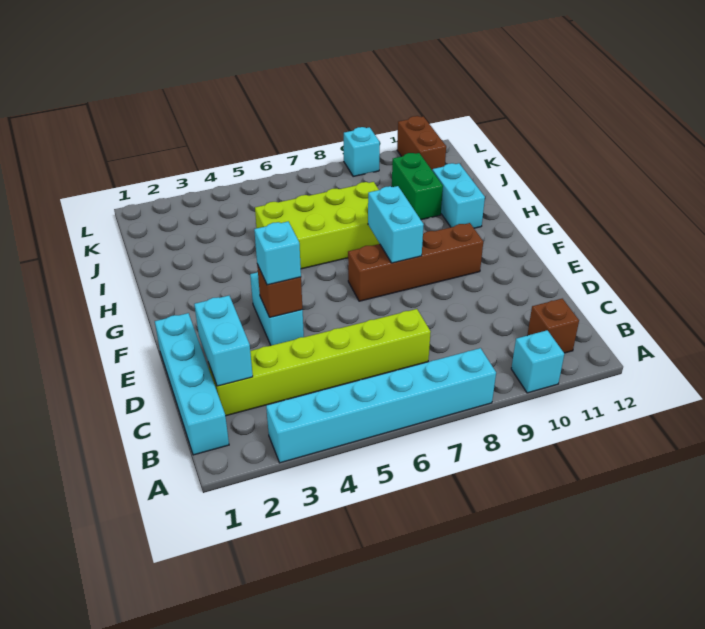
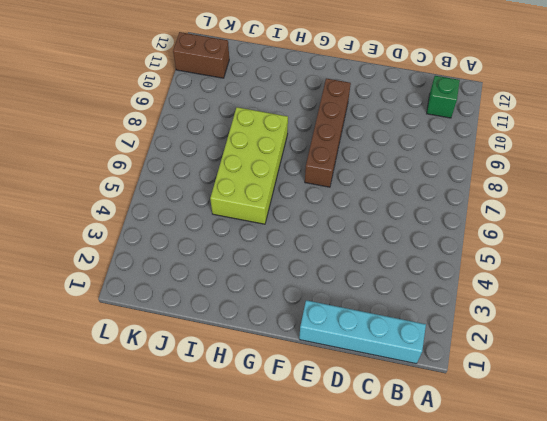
green 1x1 brick [427,76,460,118] -> brown 1x1 brick [527,299,579,353]
none -> cyan 1x6 brick [266,348,496,463]
none -> cyan 1x1 brick [511,330,564,393]
none -> lime 1x6 brick [208,309,431,416]

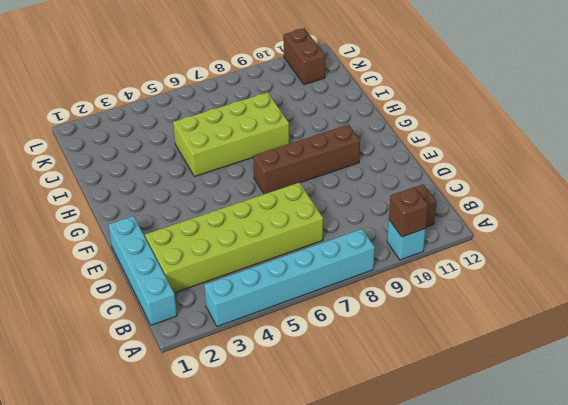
brown 1x1 brick [389,187,428,237] -> brown 1x1 brick moved to [257,265,302,317]
lime 2x6 brick [145,182,323,293] -> lime 1x6 brick [208,309,431,416]
none -> cyan 1x2 brick [250,272,304,345]
none -> cyan 1x2 brick [432,163,485,228]
none -> green 1x2 brick [392,153,443,220]

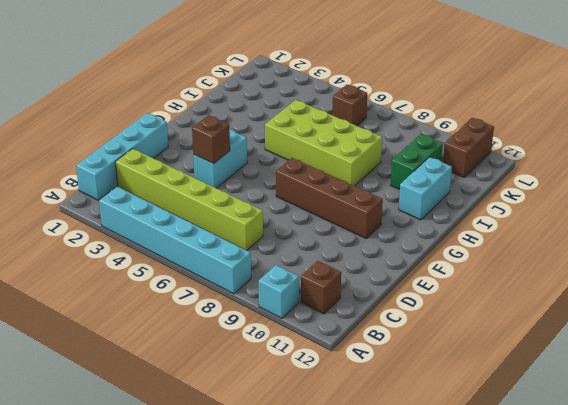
brown 1x1 brick [332,85,367,126] -> none
none -> cyan 1x1 brick [344,127,380,176]
none -> cyan 1x2 brick [194,296,253,386]
none -> cyan 1x2 brick [368,186,424,263]

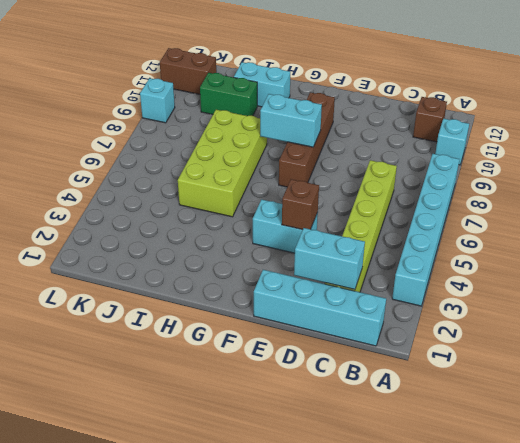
none -> cyan 1x1 brick [254,221,301,285]

